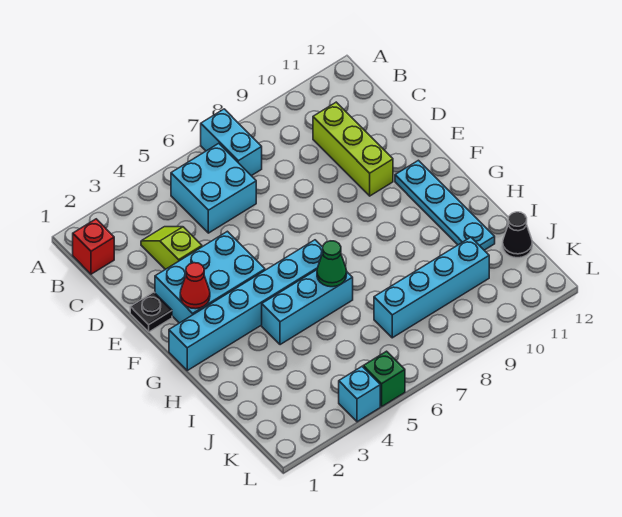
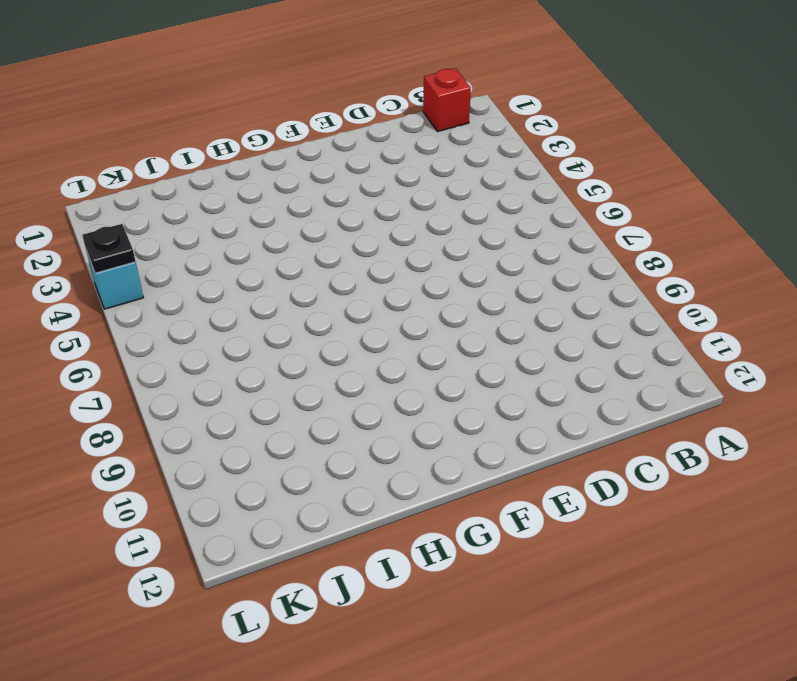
black 1x1 plate [82,224,136,273] -> black 1x1 plate moved to [130,292,172,332]
none -> cyan 1x2 brick [201,109,262,176]
none -> cyan 2x2 brick [171,143,256,233]
none -> lime 1x2 slope [141,227,202,269]

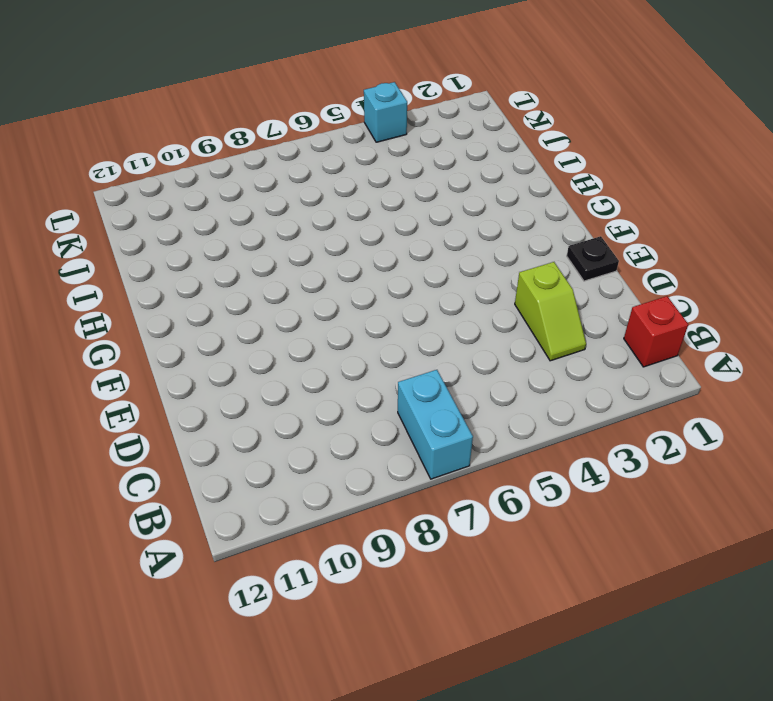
none -> cyan 2x2 brick [171,143,256,233]
none -> lime 1x3 brick [313,102,393,196]
none -> cyan 2x3 brick [155,231,265,323]

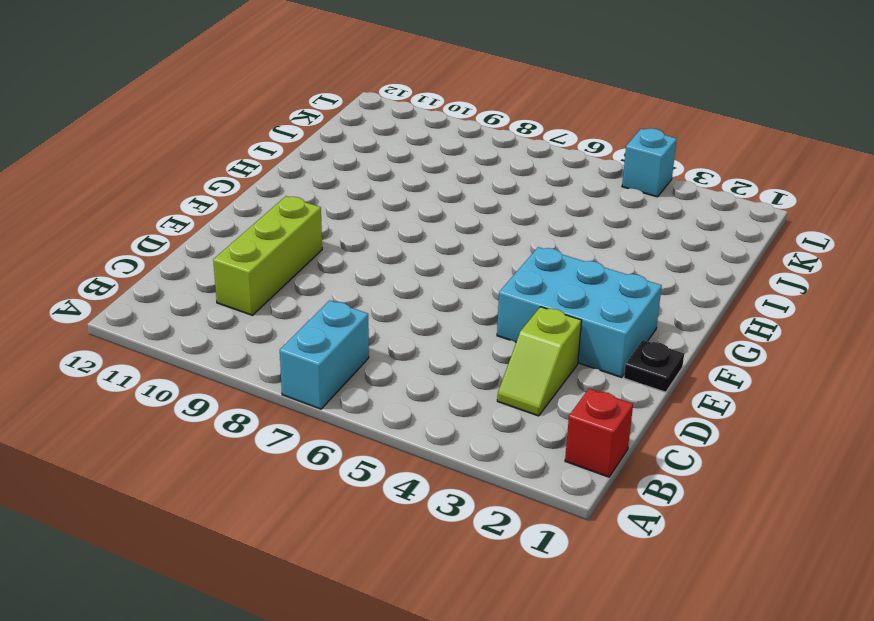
none -> cyan 2x2 brick [171,143,256,233]
none -> cyan 1x4 plate [395,160,495,250]
none -> cyan 1x6 brick [169,240,323,370]

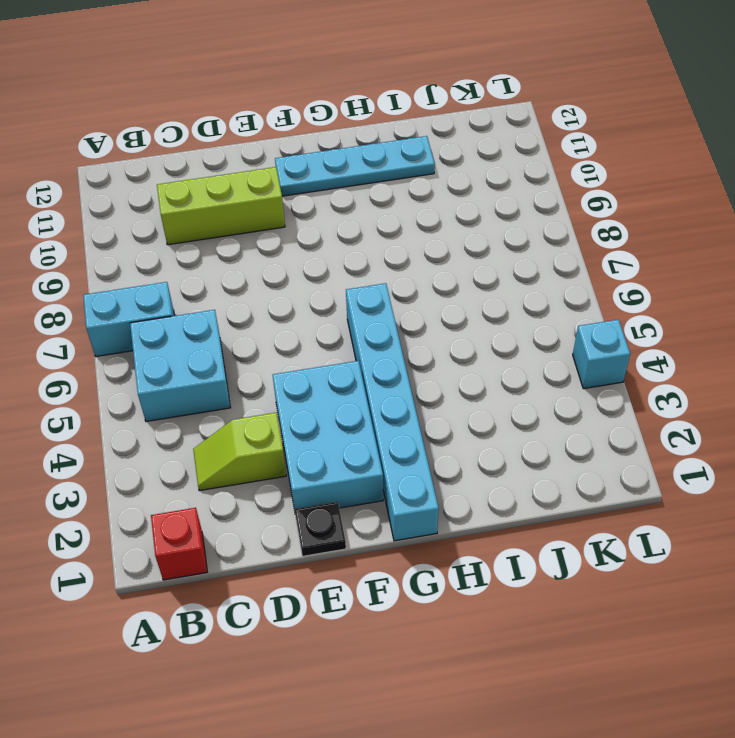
none -> cyan 1x3 brick [262,270,353,345]
none -> cyan 1x4 brick [374,237,489,338]
none -> black 1x1 cone [503,212,532,258]

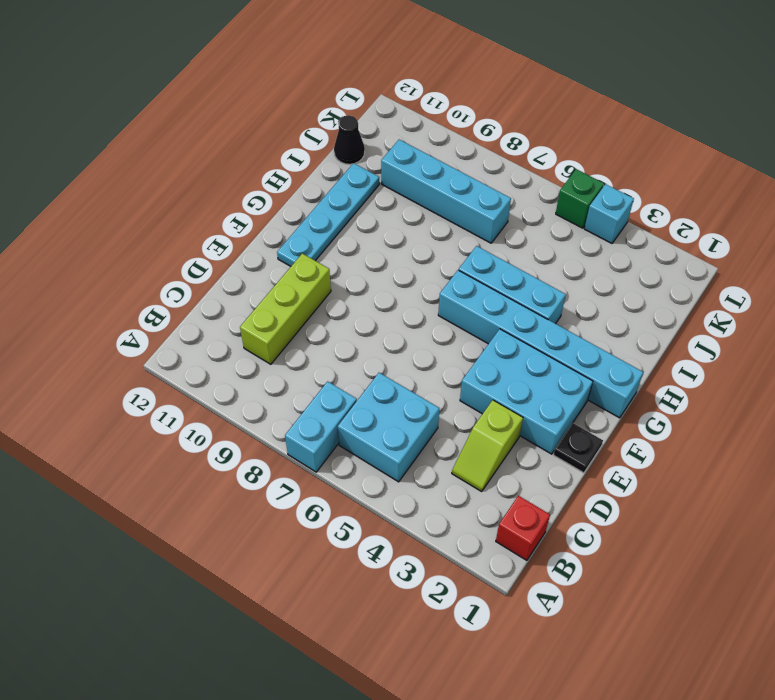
none -> red 1x1 cone [180,263,210,309]
none -> green 1x1 cone [317,241,347,287]

